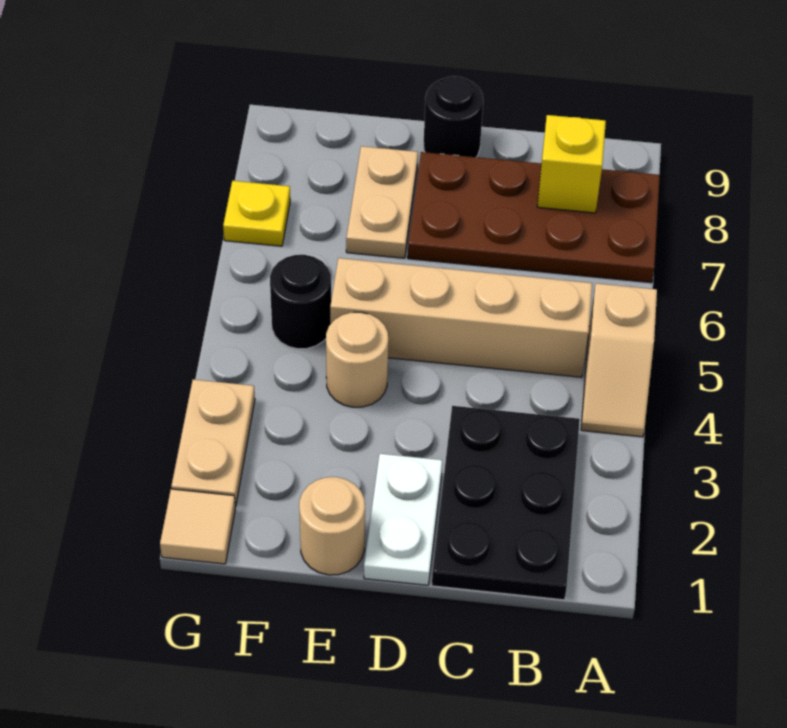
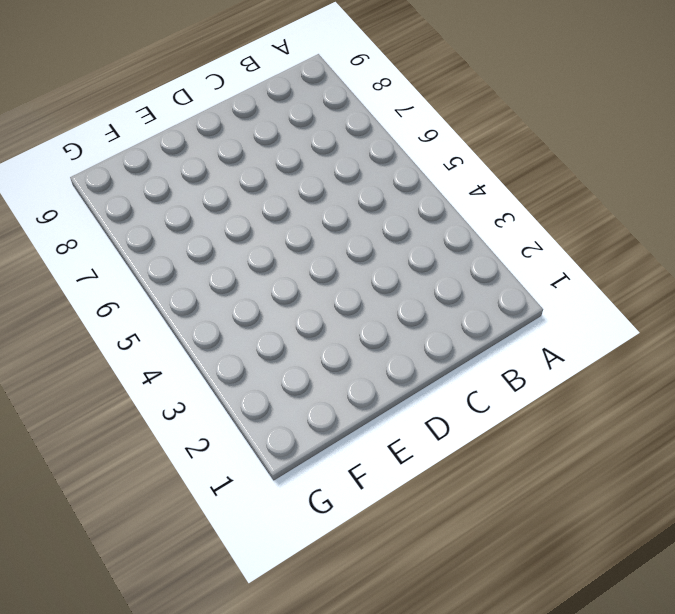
none -> tan 1x2 slope [581,283,657,437]
none -> brown 2x4 plate [408,152,660,283]
none -> black 2x3 plate [432,406,580,600]

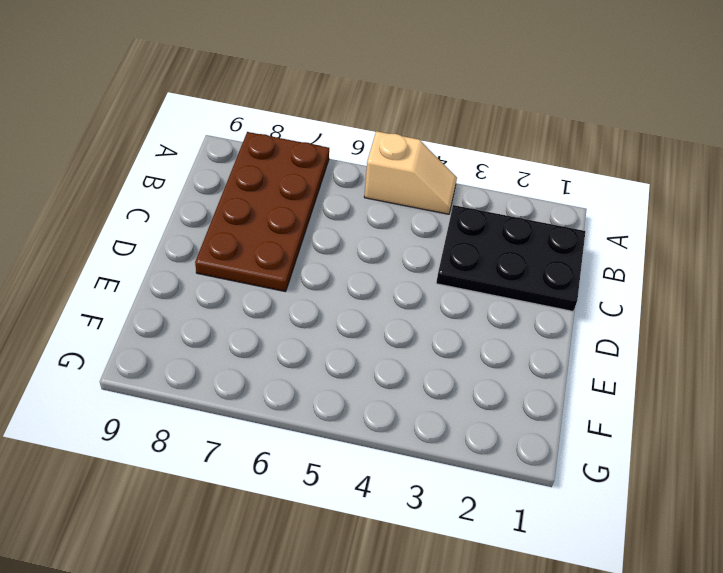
none -> tan 1x4 brick [330,258,592,377]
none -> white 1x2 plate [364,454,442,585]
none -> black 1x1 round brick [424,76,483,157]

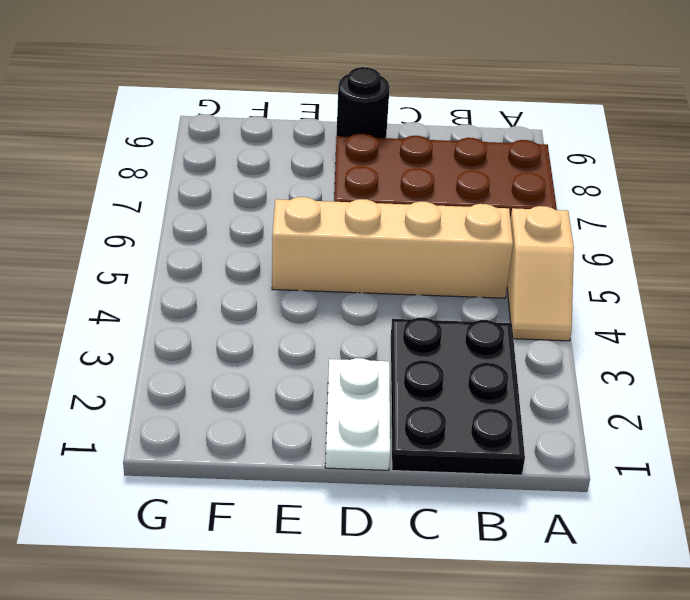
none -> tan 1x1 round brick [299,477,365,575]
none -> tan 1x1 round brick [326,312,388,407]
none -> tan 1x2 plate [346,146,418,258]

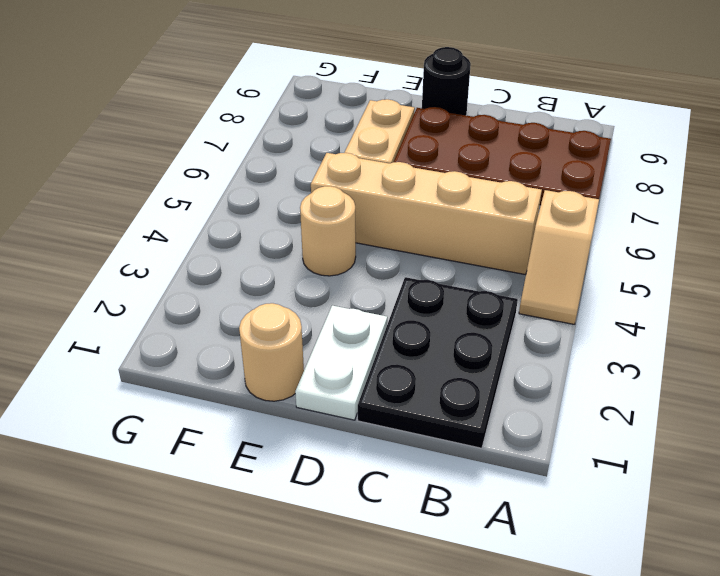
none -> black 1x1 round brick [270,255,331,349]
none -> tan 1x1 tile [160,489,235,564]
none -> tan 1x2 plate [171,379,255,507]

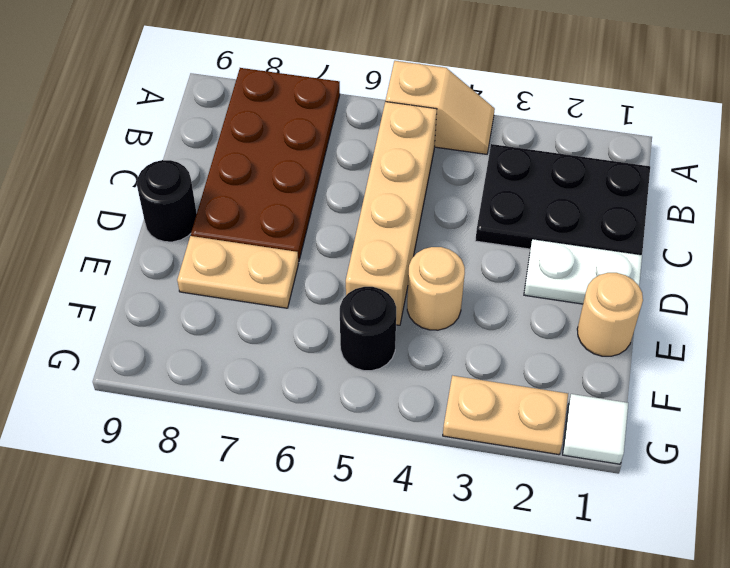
white 1x1 tile [563,394,628,464] -> tan 1x1 tile [160,489,235,564]
none -> yellow 1x1 plate [223,181,290,246]
none -> yellow 1x1 brick [537,115,606,213]

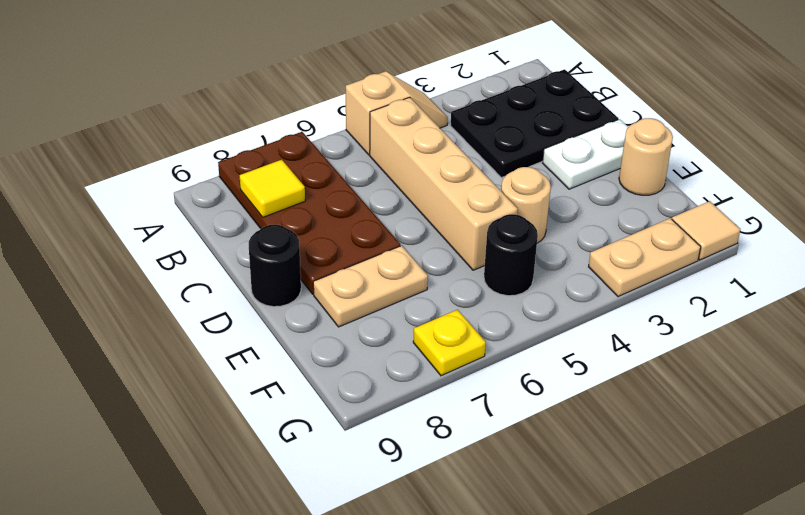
yellow 1x1 tile [240,160,305,217] -> yellow 1x1 brick [537,115,606,213]

